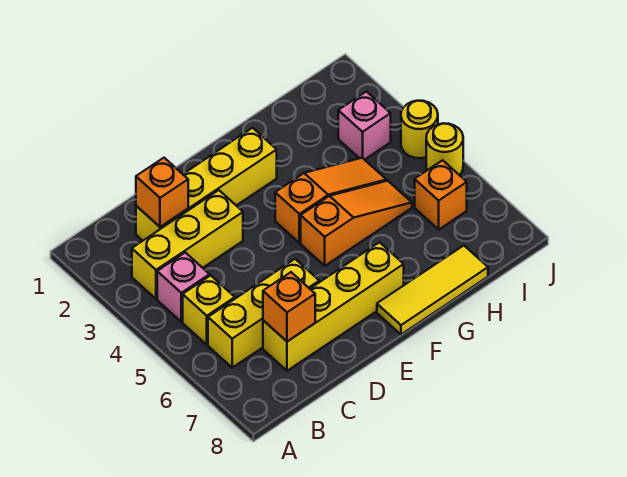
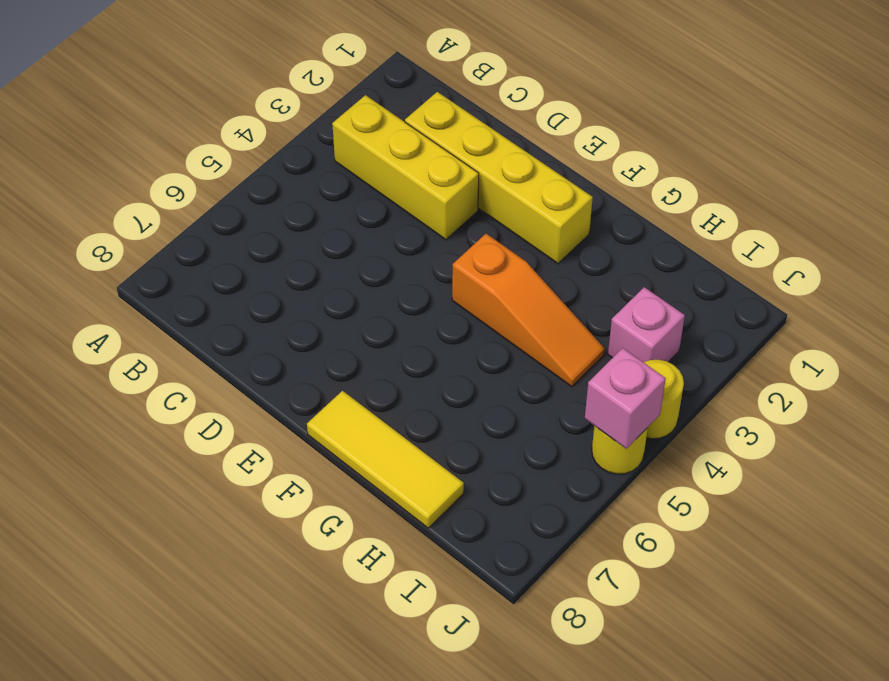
pink 1x1 brick [585,348,666,449] -> pink 1x1 brick moved to [157,253,210,322]
none -> yellow 1x1 brick [183,275,235,345]
none -> yellow 1x3 brick [208,259,319,368]
none -> yellow 1x4 brick [263,242,404,371]

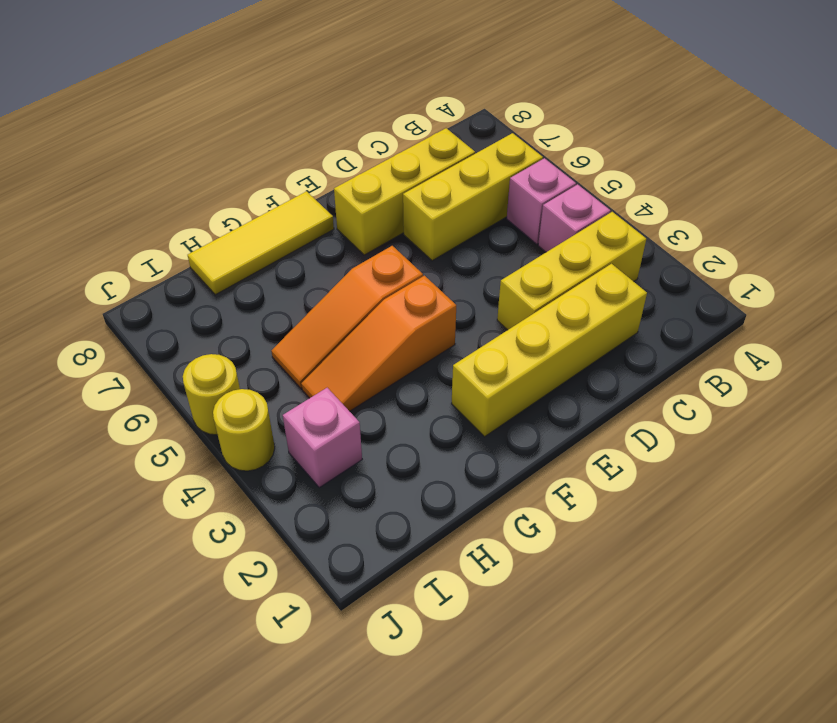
pink 1x1 brick [507,158,576,244] -> yellow 1x1 brick [183,275,235,345]
yellow 1x3 brick [334,128,475,255] -> yellow 1x4 brick [263,242,404,371]
none -> orange 1x1 brick [415,160,467,229]
none -> orange 1x1 brick [136,158,188,227]
none -> orange 1x1 brick [263,272,315,342]

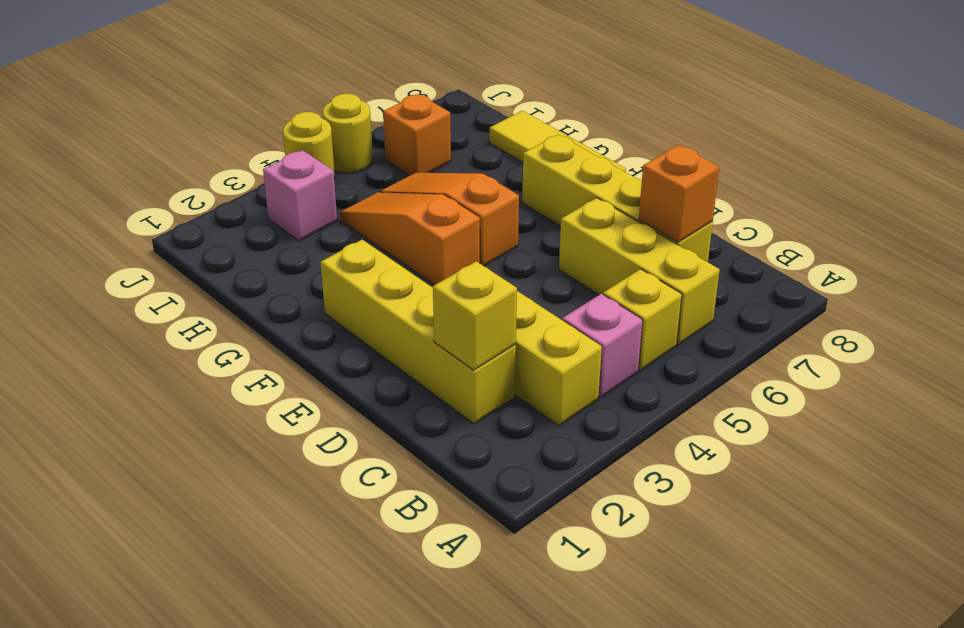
yellow 1x1 brick [433,261,517,370] -> orange 1x1 brick [136,158,188,227]

